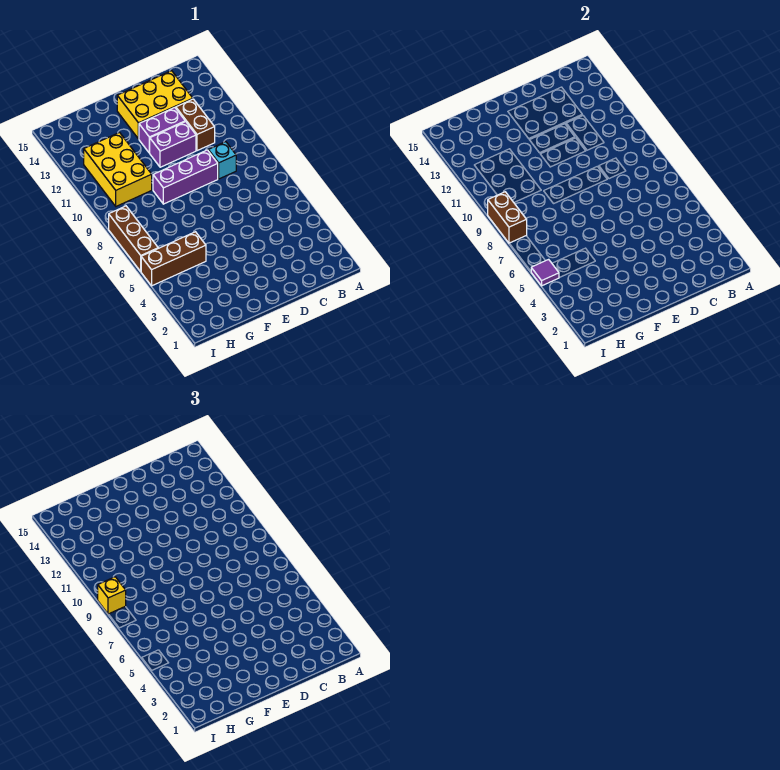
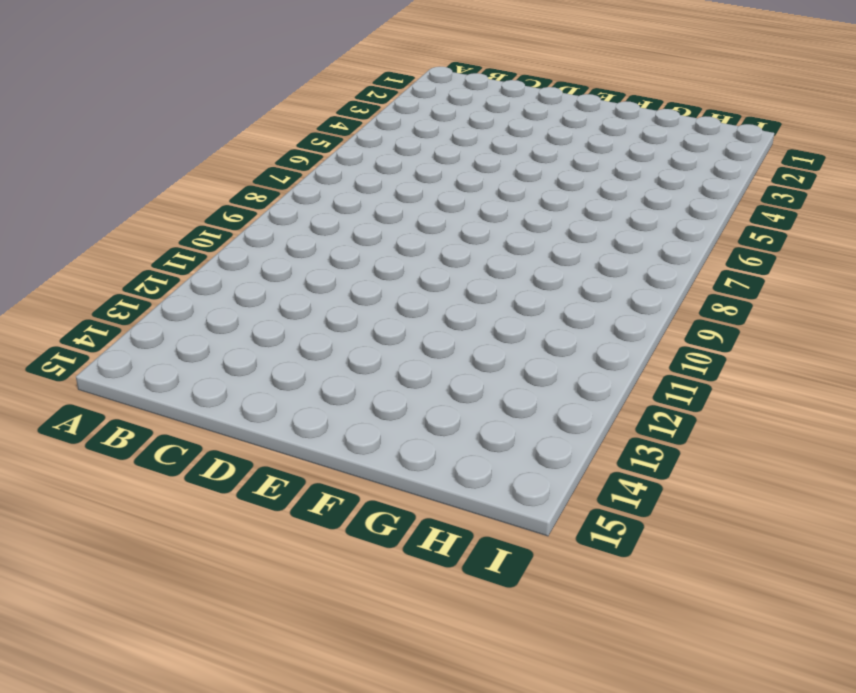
none -> cyan 1x1 brick [208,142,236,179]
none -> brown 1x2 brick [176,99,215,151]
none -> yellow 2x3 brick [117,71,193,139]

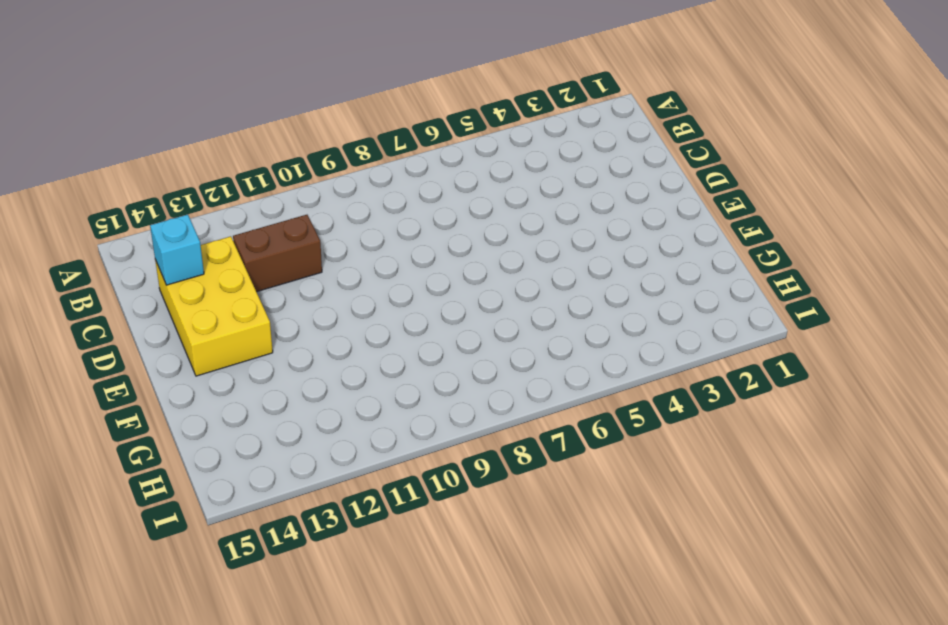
cyan 1x1 brick [150,214,204,285] -> cyan 1x1 brick moved to [208,142,236,179]
none -> purple 1x3 brick [153,150,218,204]
none -> purple 1x2 brick [150,122,196,167]
none -> purple 1x2 brick [139,108,185,153]

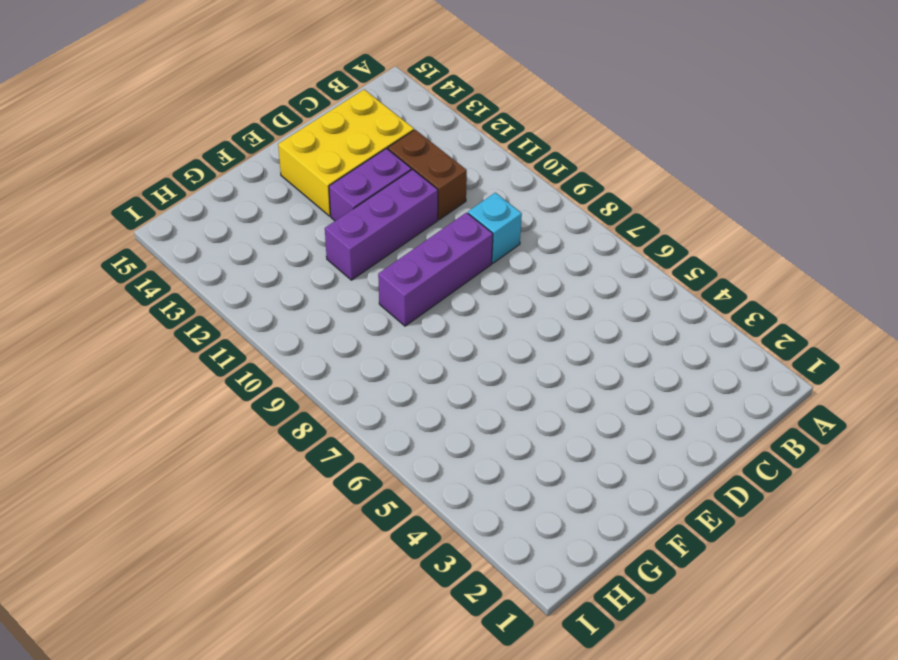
purple 1x3 brick [325,169,438,280] -> purple 1x2 brick [150,122,196,167]
none -> brown 1x3 brick [141,232,206,286]
none -> yellow 2x3 brick [84,133,152,206]
none -> brown 1x3 brick [109,206,158,271]

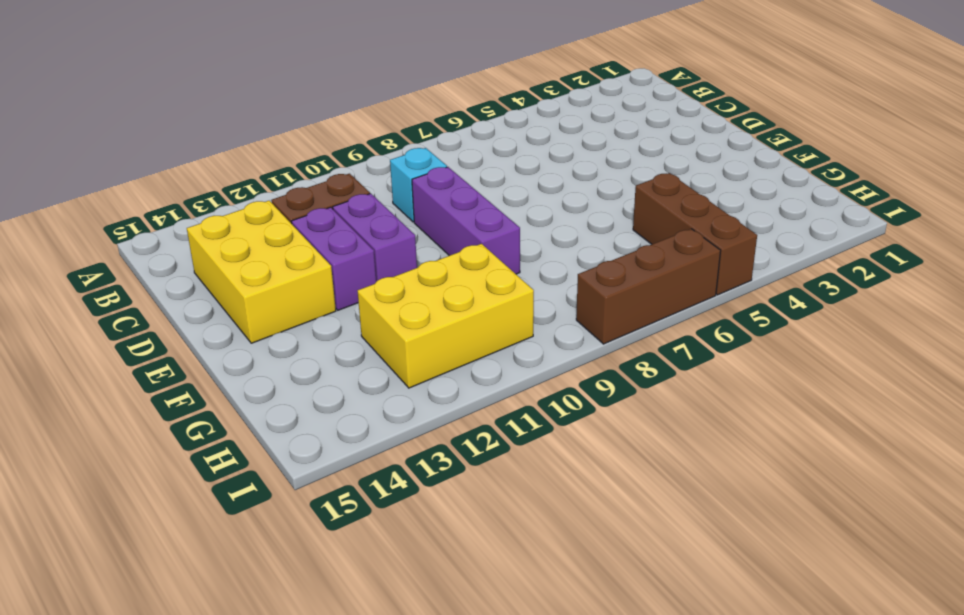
none -> purple 1x1 tile [531,259,559,286]
none -> brown 1x2 brick [488,192,527,243]
none -> yellow 1x1 brick [98,577,126,614]

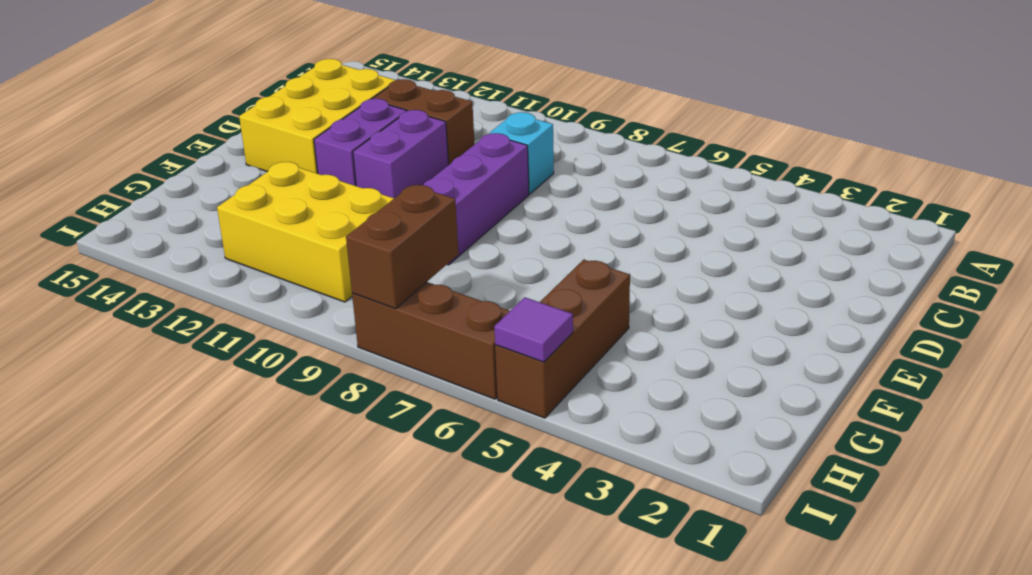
brown 1x2 brick [346,185,459,309] -> brown 1x2 brick turned to [488,192,527,243]
none -> yellow 1x1 brick [98,577,126,614]

